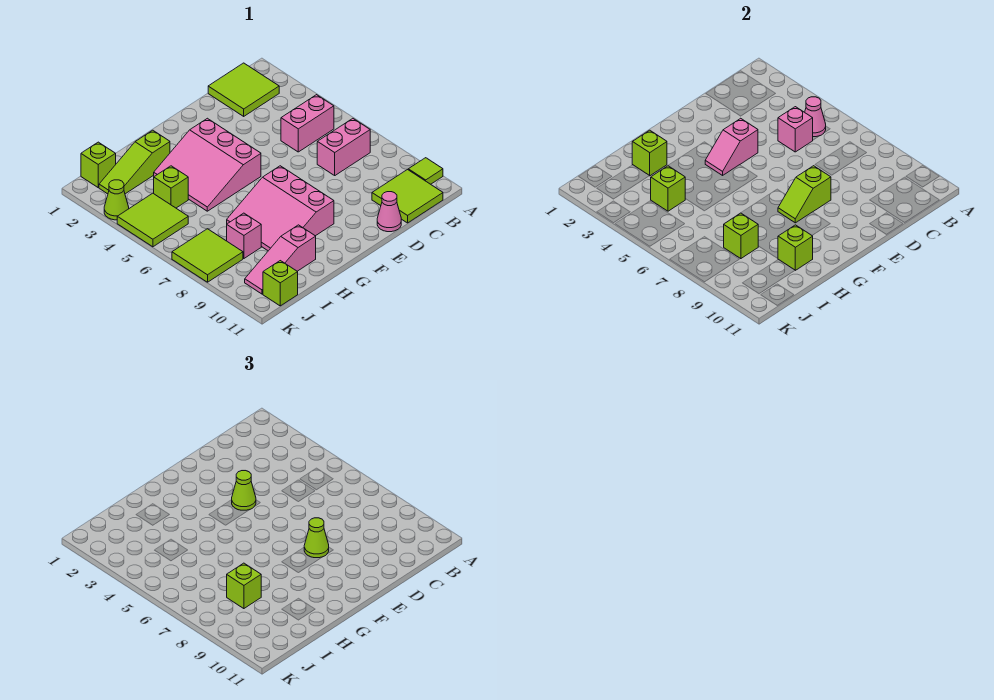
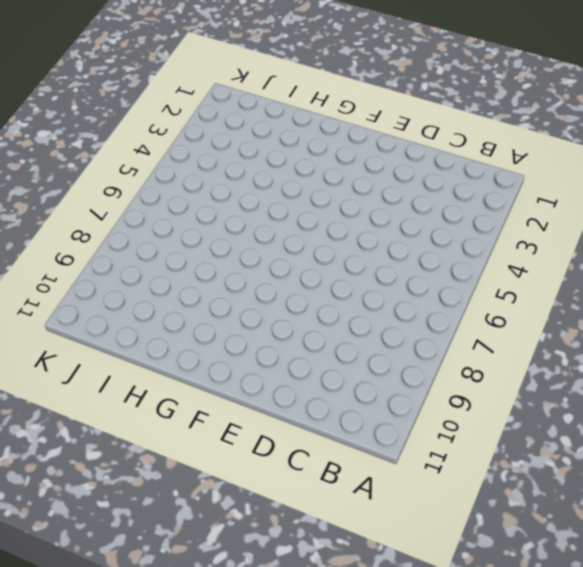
none -> lime 1x1 tile [408,158,443,184]
none -> lime 2x2 tile [208,63,279,116]
none -> pink 1x2 brick [281,95,334,152]

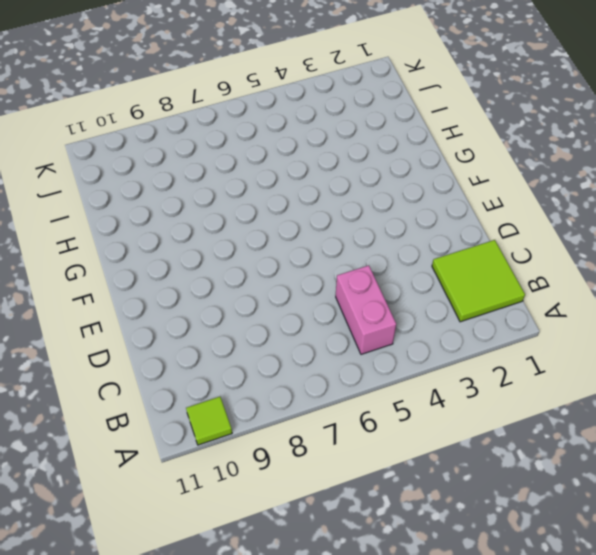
none -> pink 1x2 brick [317,119,370,175]
none -> lime 2x2 tile [372,169,443,223]
none -> pink 1x1 cone [377,192,401,232]

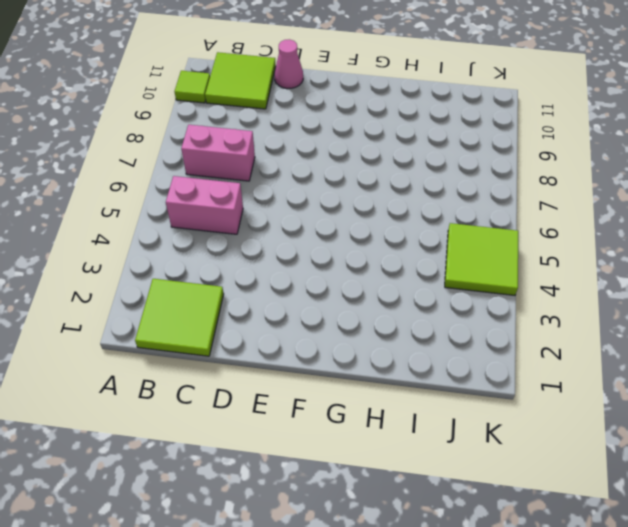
none -> pink 3x3 slope [154,118,261,211]
none -> pink 3x3 slope [227,166,334,251]
none -> lime 1x3 slope [99,130,170,194]

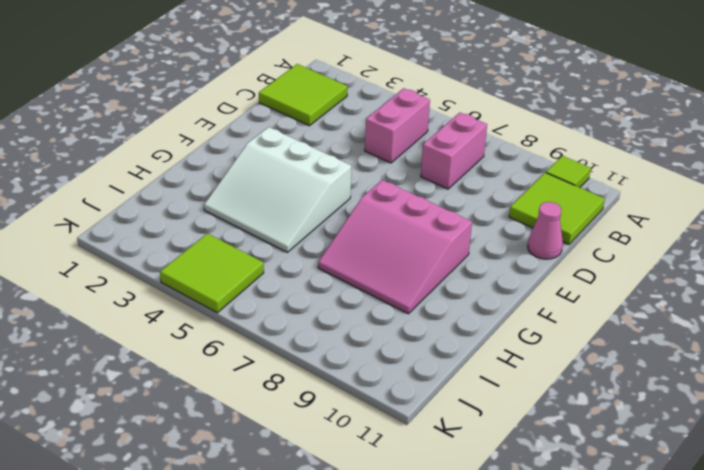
white 3x3 slope [204,127,351,252] -> pink 3x3 slope [154,118,261,211]
none -> lime 1x3 slope [99,130,170,194]
none -> pink 1x3 slope [245,225,316,294]
none -> lime 1x1 brick [154,166,188,208]

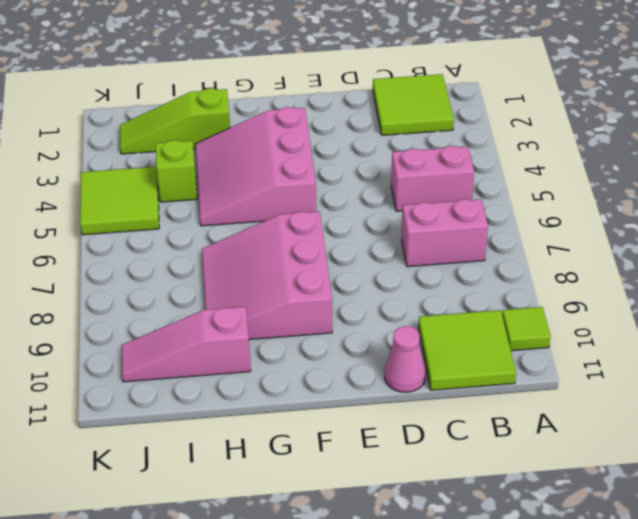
none -> pink 1x1 brick [227,213,261,259]
none -> lime 1x1 brick [81,142,116,187]
none -> lime 2x2 tile [172,229,243,282]

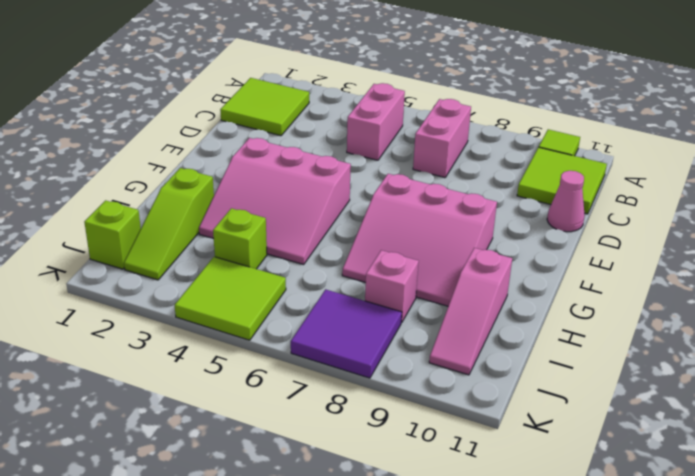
purple 2x2 tile [291,289,402,378] -> lime 2x2 tile [172,229,243,282]
none -> lime 1x1 brick [263,261,298,306]
none -> lime 1x1 cone [104,180,129,220]
none -> pink 1x1 cone [805,97,826,137]

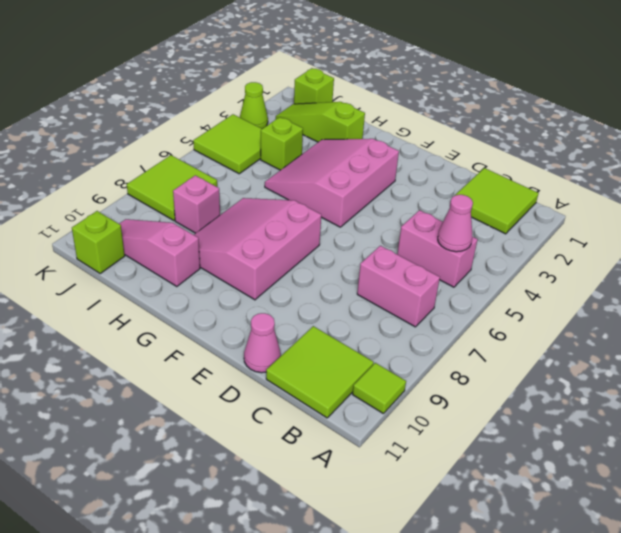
none -> pink 1x1 brick [778,107,813,152]
none -> pink 1x2 slope [705,118,758,175]
none -> lime 1x2 slope [778,166,831,223]

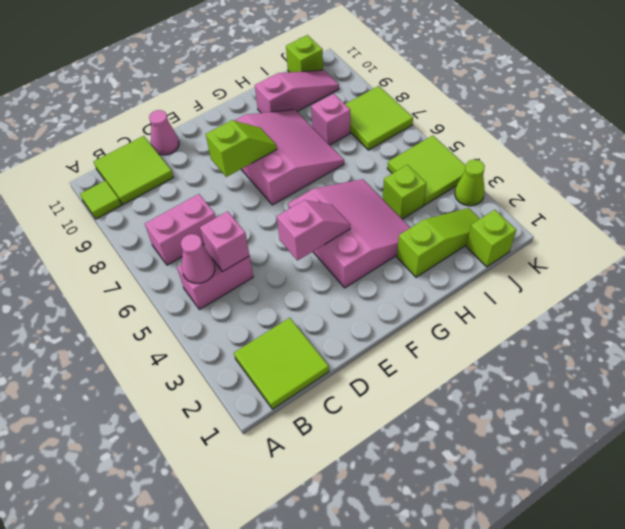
none -> lime 1x1 brick [632,130,667,176]
none -> lime 1x1 brick [778,225,813,270]
none -> lime 1x1 brick [651,166,685,211]

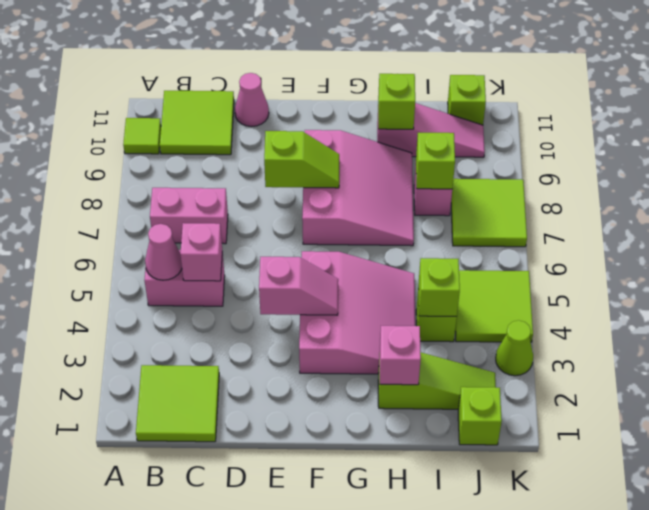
pink 1x1 brick [380,326,421,385] -> lime 1x1 brick [632,130,667,176]
none -> lime 1x1 cone [232,471,256,510]
none -> lime 1x1 cone [304,518,329,558]
none -> lime 1x1 brick [227,563,261,609]

